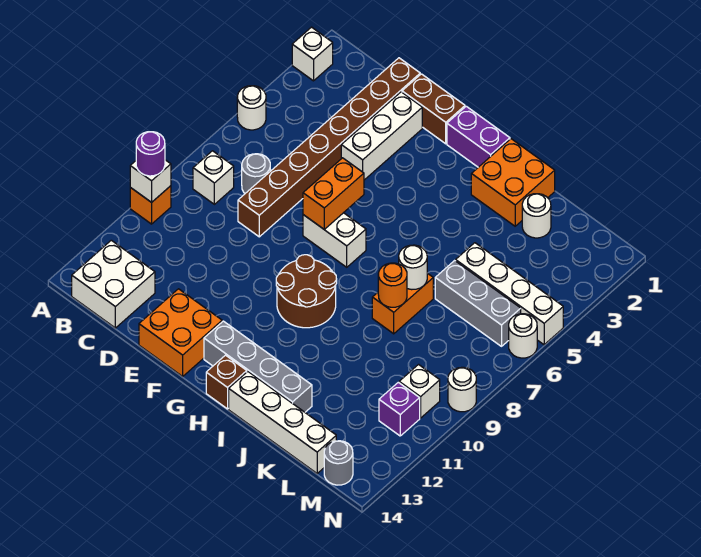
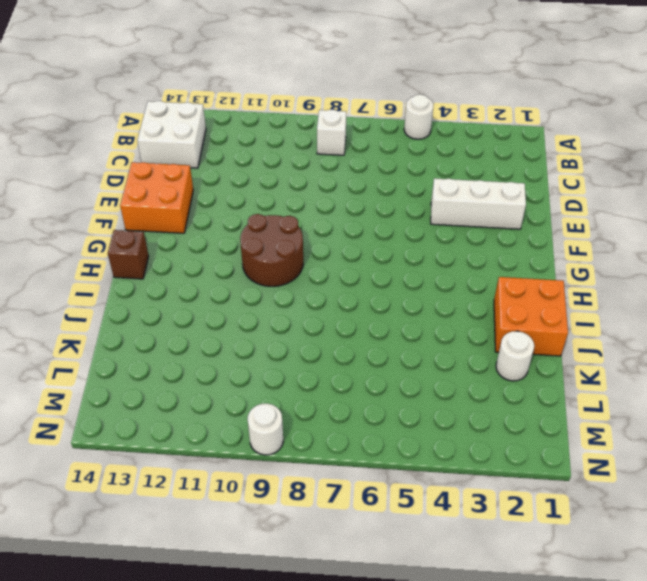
none -> white 1x1 brick [292,27,333,81]
none -> orange 1x1 brick [130,186,171,224]
none -> grey 1x1 round brick [242,154,270,193]
none -> brown 1x8 brick [238,58,420,237]

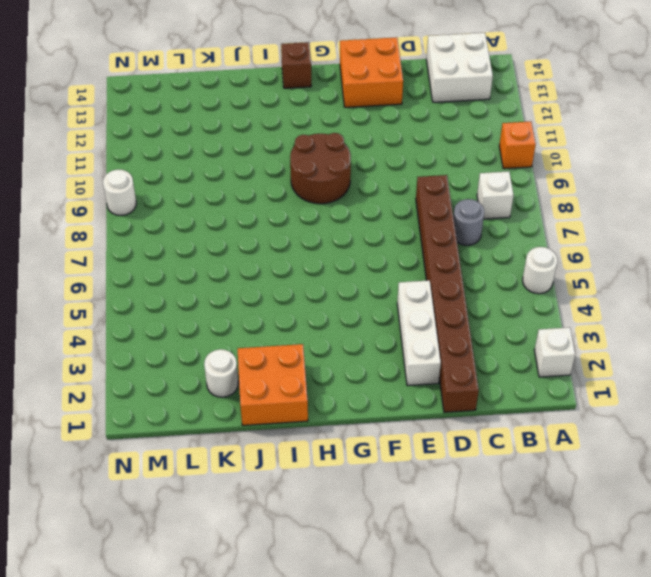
none -> brown 1x2 brick [402,74,465,144]
none -> white 1x2 brick [303,213,366,267]
none -> purple 1x2 brick [447,106,510,167]
none -> grey 1x4 brick [204,321,312,412]

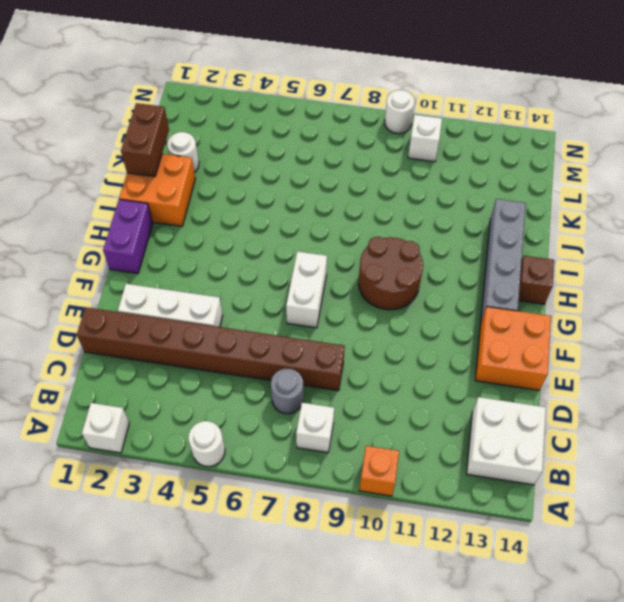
brown 1x2 brick [121,103,169,177] -> brown 1x2 brick moved to [402,74,465,144]
none -> white 1x4 brick [229,372,336,473]
none -> orange 1x2 brick [372,273,433,334]
none -> white 1x4 brick [456,243,563,345]
none -> grey 1x3 brick [435,261,521,346]

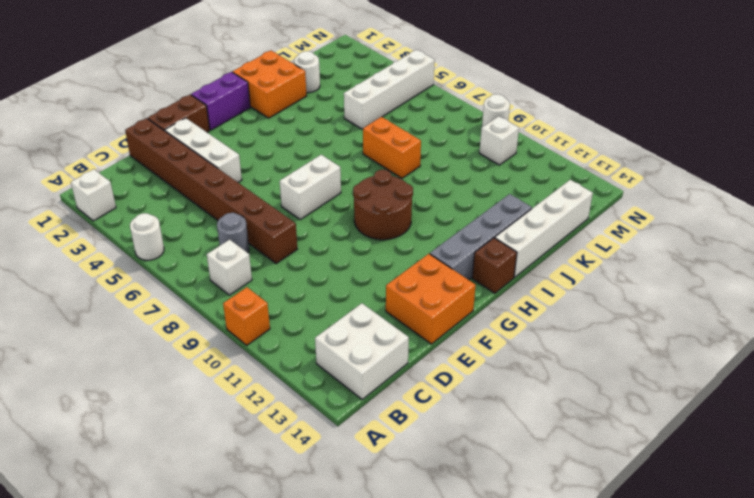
none -> grey 1x3 brick [435,261,521,346]
none -> purple 1x1 brick [379,382,420,436]
none -> grey 1x1 round brick [324,441,353,485]
none -> white 1x1 round brick [509,314,537,358]

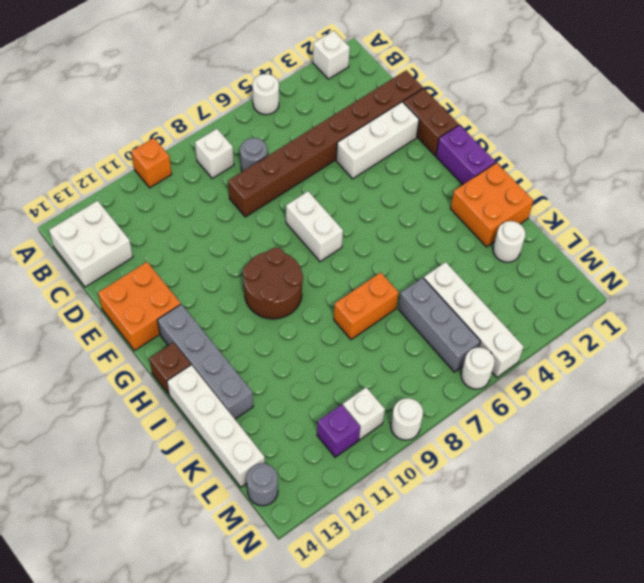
none -> white 1x1 brick [130,160,171,202]
none -> orange 1x2 brick [303,158,364,229]
none -> white 1x1 round brick [399,245,427,290]
none -> orange 1x1 round brick [378,263,407,307]

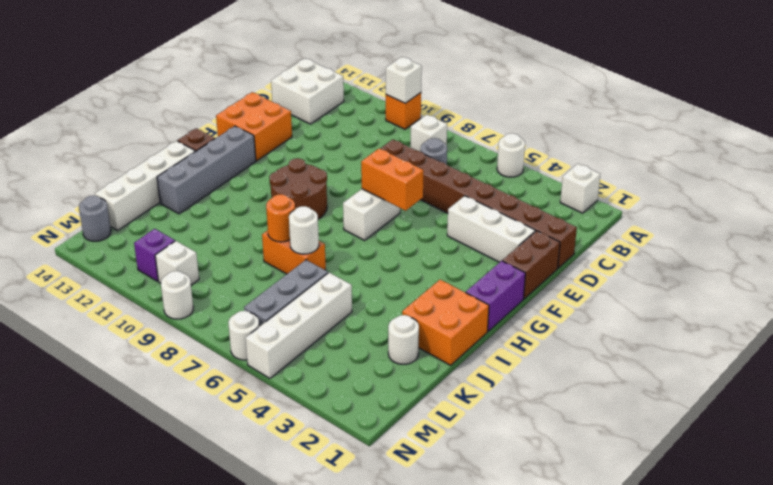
none -> purple 1x1 round brick [136,132,165,176]

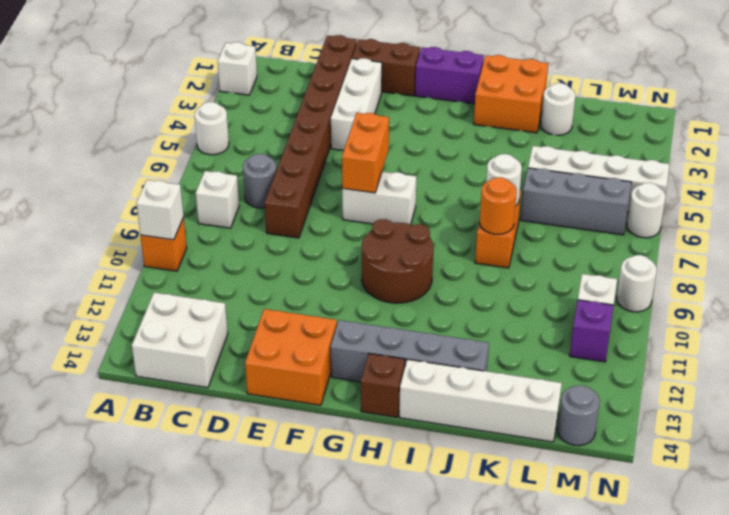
none -> purple 1x1 round brick [136,132,165,176]

